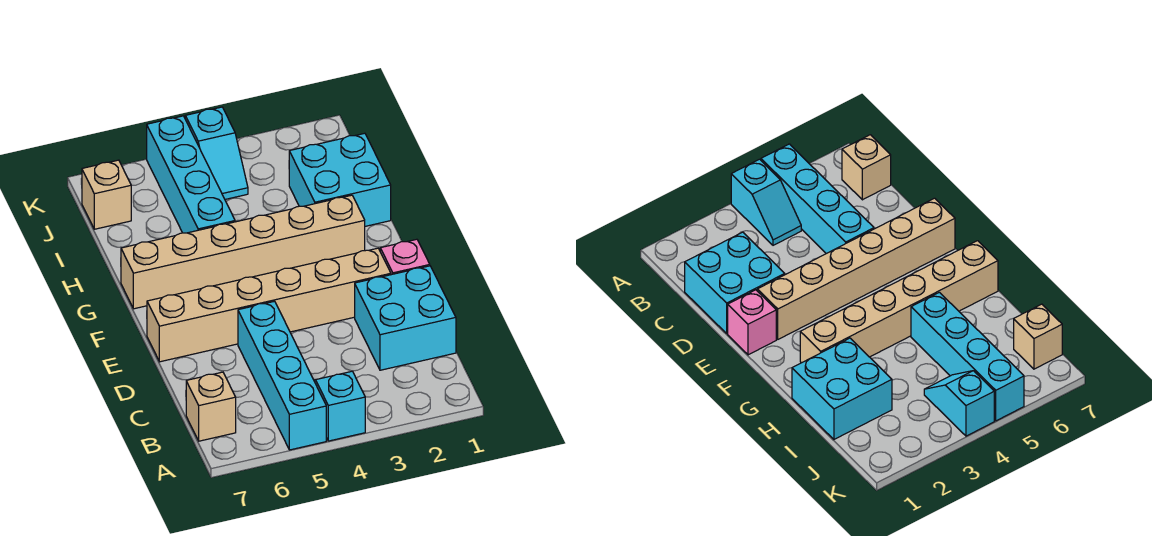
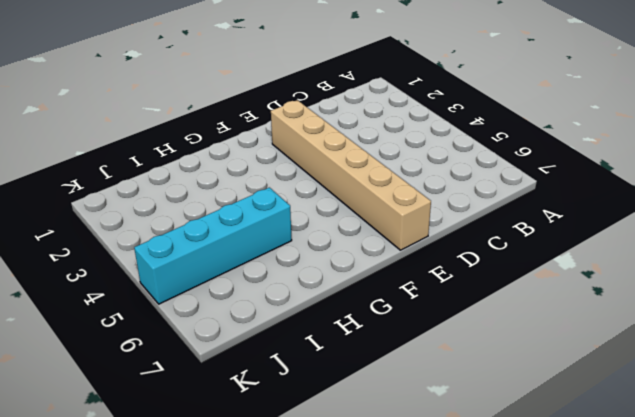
none -> cyan 1x2 slope [314,371,365,441]
none -> cyan 1x4 brick [238,301,326,450]

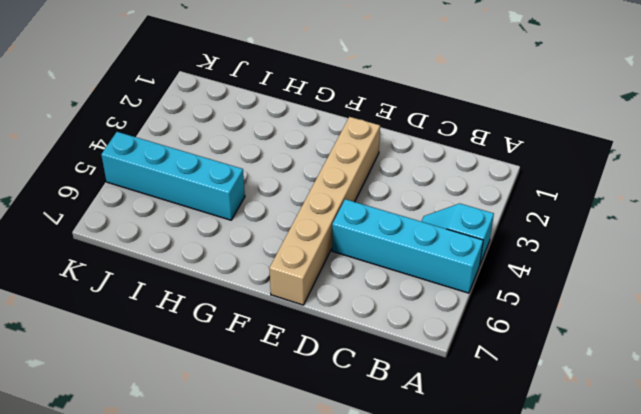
none -> tan 1x1 brick [186,372,236,441]
none -> cyan 2x2 brick [355,266,456,370]

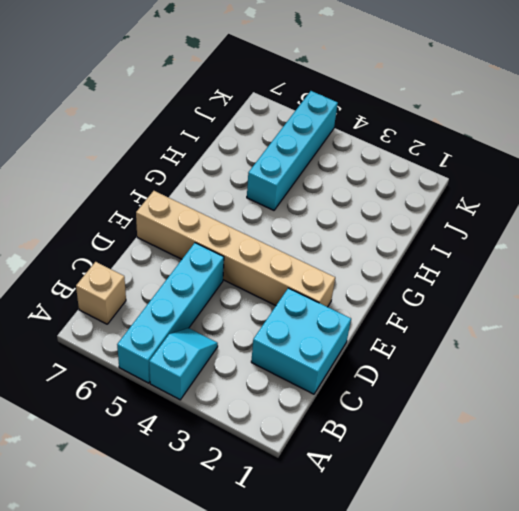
none -> pink 1x1 brick [380,239,430,275]
none -> tan 1x6 brick [121,195,365,309]

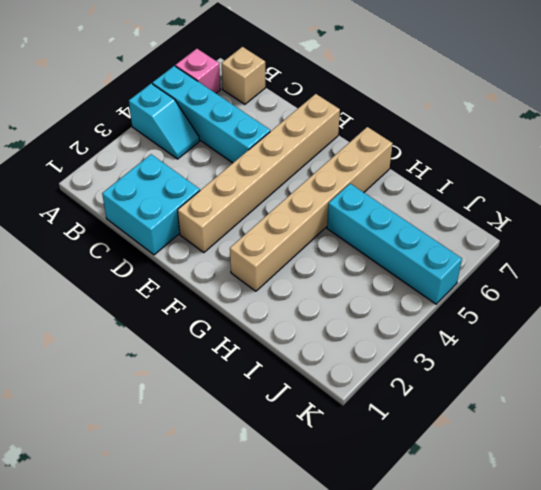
pink 1x1 brick [175,49,220,93] -> pink 1x1 brick moved to [380,239,430,275]
none -> cyan 2x2 brick [289,133,391,226]
none -> cyan 1x2 slope [185,107,248,199]

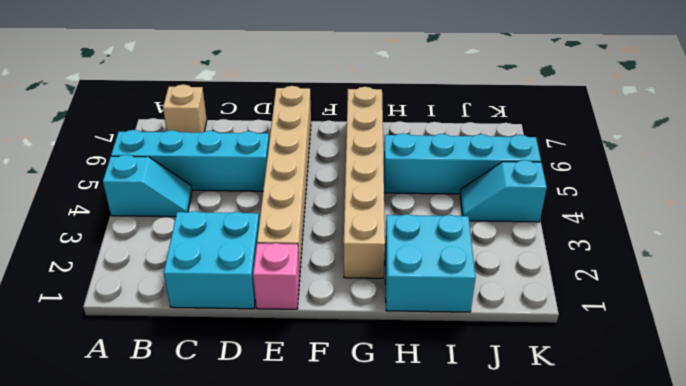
none -> tan 1x1 brick [82,160,131,229]

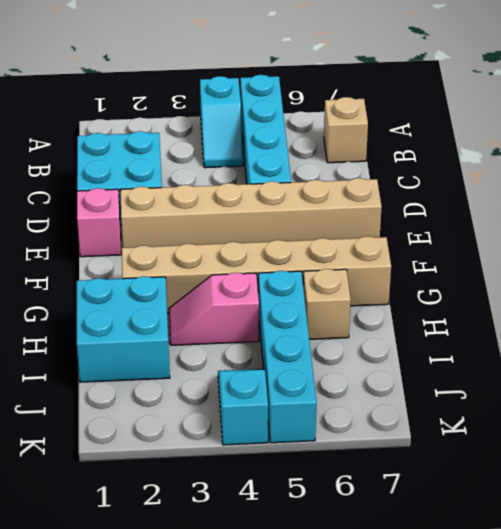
pink 1x2 slope [169,272,259,345] -> none
tan 1x1 brick [303,269,351,339] -> tan 1x1 brick moved to [82,160,131,229]

